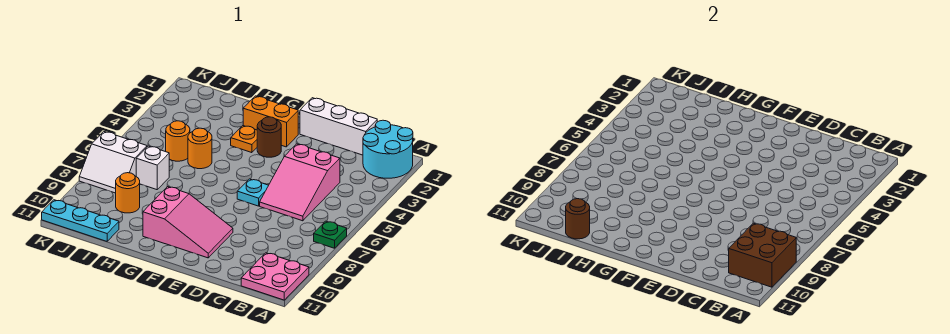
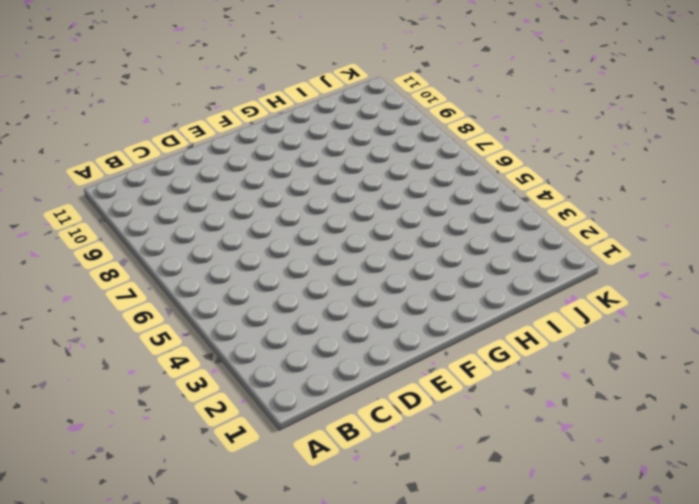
none -> cyan 2x2 round brick [363,120,413,178]
none -> green 1x1 plate [314,221,347,248]
none -> pink 2x2 plate [241,253,309,300]

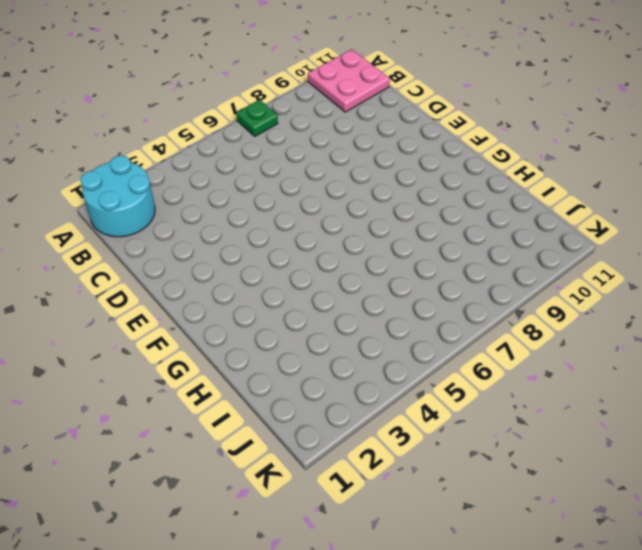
none -> white 1x3 brick [300,98,377,155]
none -> pink 2x3 slope [260,144,340,221]
none -> cyan 1x1 plate [237,179,269,206]

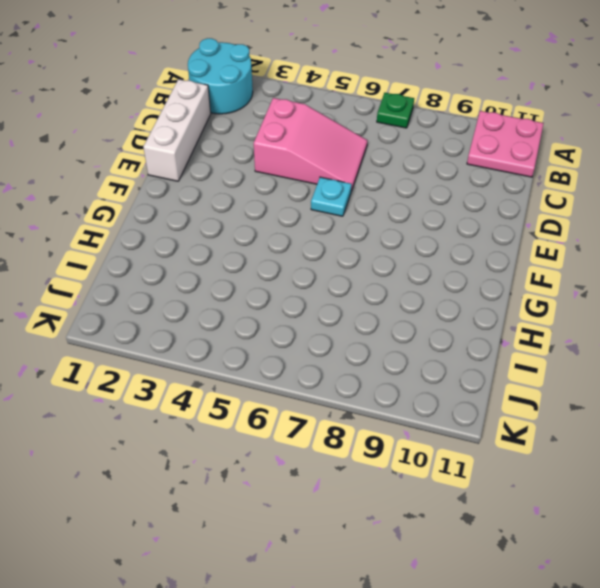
none -> pink 2x3 slope [143,187,233,258]
none -> orange 1x2 brick [243,96,298,147]
none -> brown 1x1 round brick [257,117,281,157]

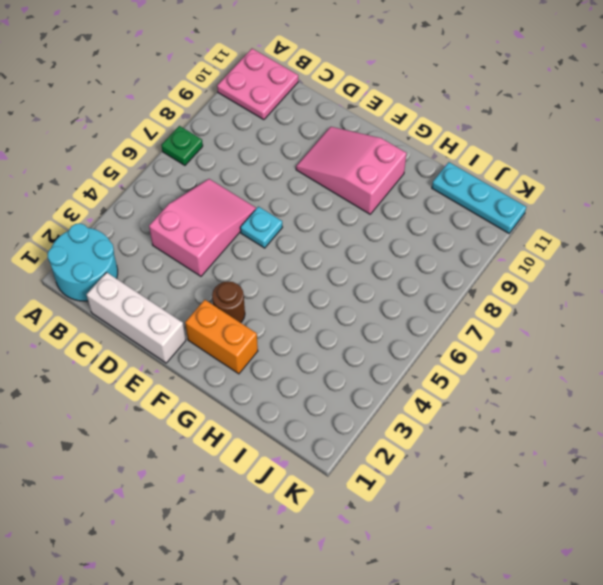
none -> orange 1x1 plate [231,126,257,153]
none -> orange 1x1 round brick [188,128,212,169]
none -> orange 1x1 round brick [166,121,190,161]

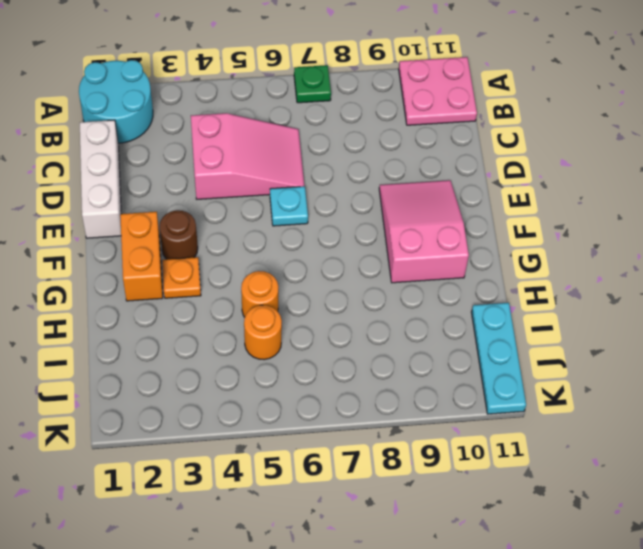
none -> white 1x1 brick [136,146,169,190]
none -> orange 1x1 round brick [116,173,140,213]
none -> white 2x2 slope [79,132,147,193]

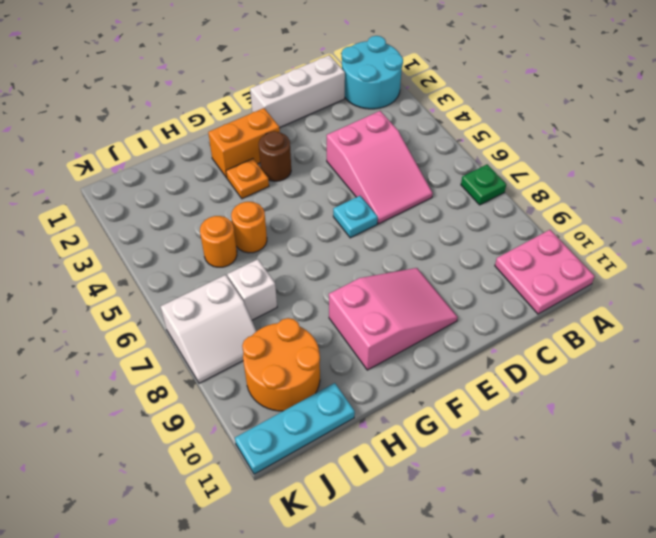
orange 2x2 round brick [242,318,320,411] -> orange 1x1 round brick [116,173,140,213]
none -> brown 2x2 brick [729,223,796,287]
none -> brown 1x1 round brick [566,199,590,239]

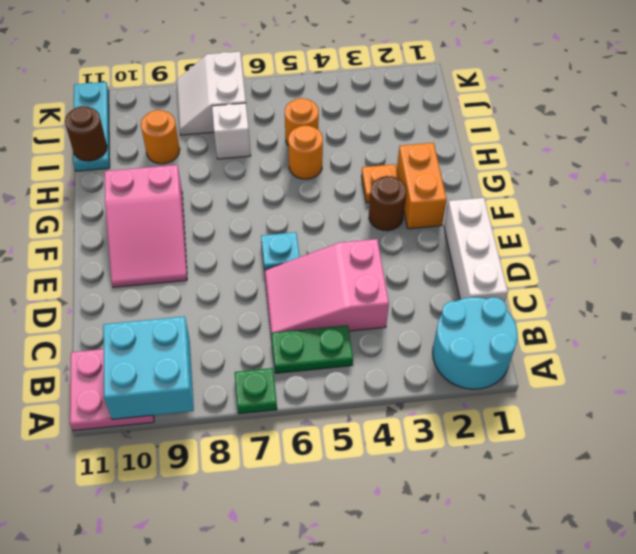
cyan 2x2 brick [103,316,194,419] -> brown 2x2 brick [729,223,796,287]
green 1x2 plate [271,325,353,373] -> none

